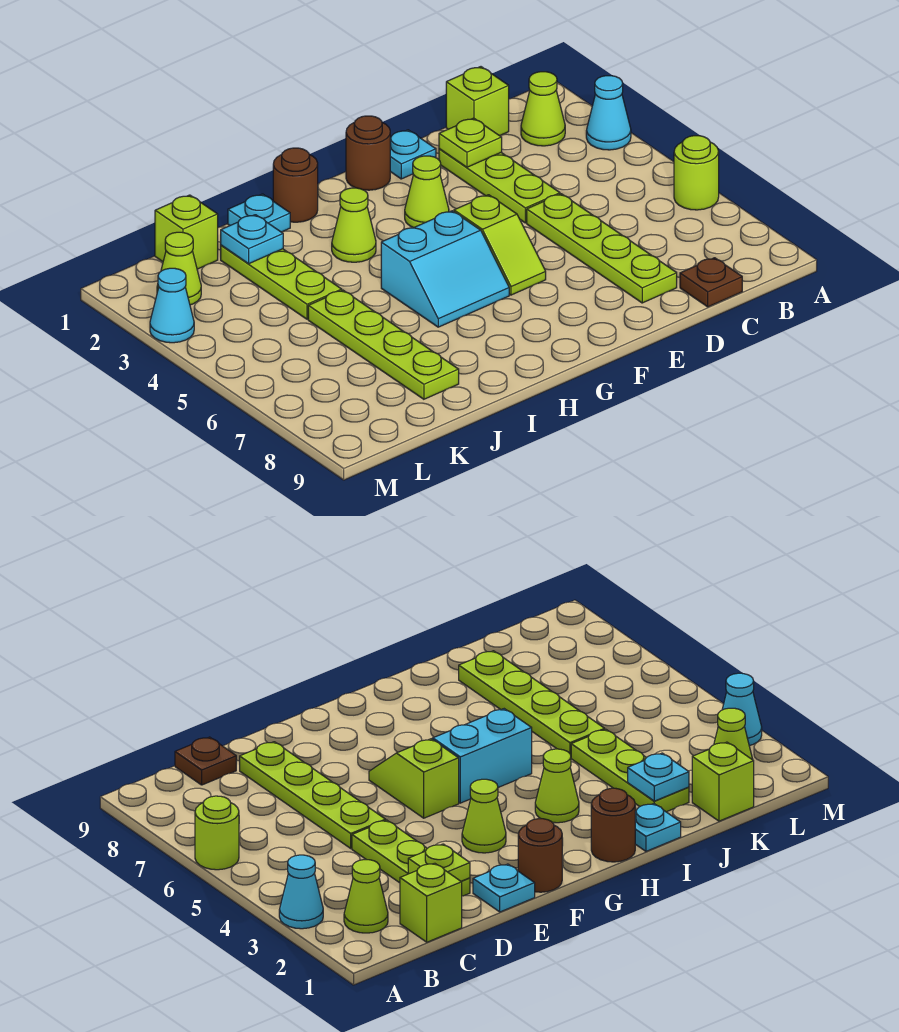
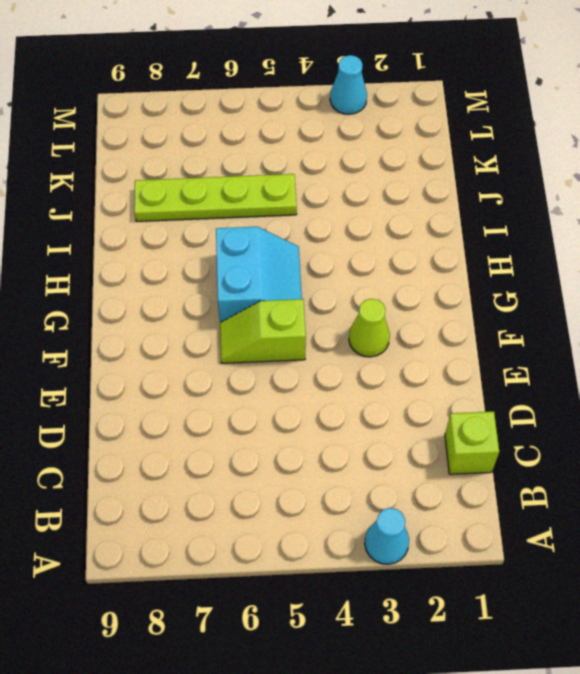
cyan 2x2 slope [216,227,302,323] -> cyan 2x2 slope turned to [381,211,509,327]
none -> lime 1x1 round brick [674,136,719,210]
none -> lime 1x1 cone [521,72,565,146]
none -> brown 1x1 plate [680,258,742,307]

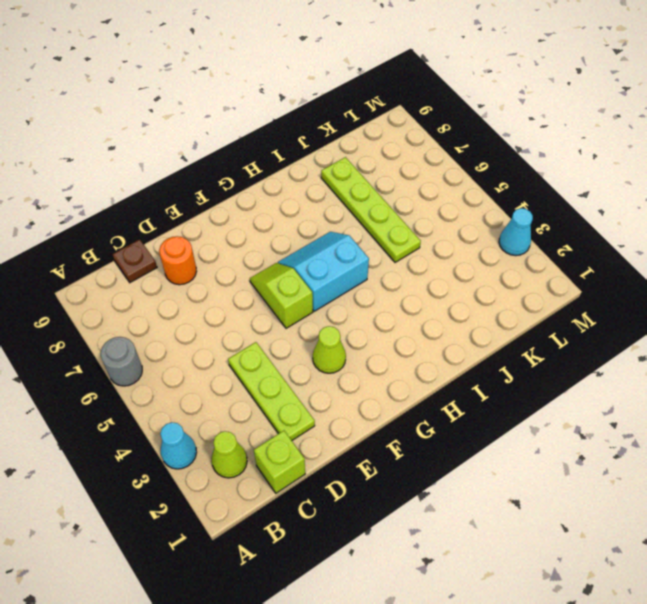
grey 1x1 round brick [101,337,142,386] -> lime 1x1 round brick [674,136,719,210]
orange 1x1 round brick [159,236,197,285] -> lime 1x4 plate [527,194,677,303]
none -> cyan 1x1 plate [390,130,436,179]
none -> brown 1x1 round brick [346,116,390,190]
none -> brown 1x1 round brick [273,148,318,222]

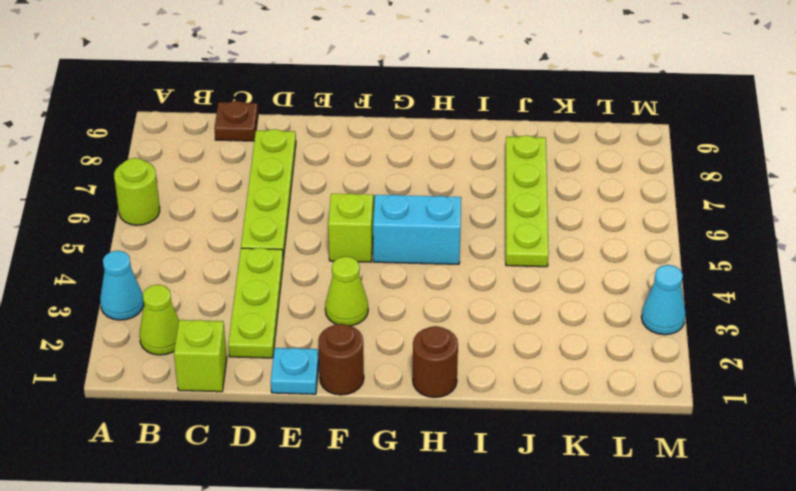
none -> lime 1x1 cone [332,188,376,262]
none -> cyan 1x1 plate [228,194,290,232]
none -> lime 1x3 plate [221,245,342,319]

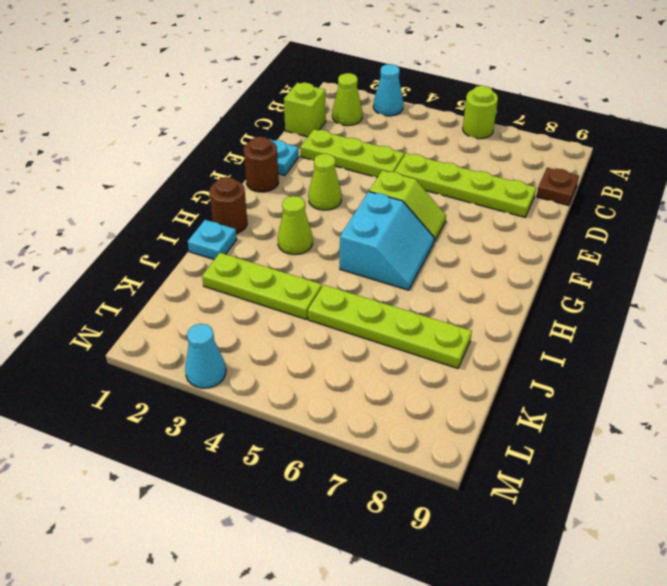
none -> lime 1x1 brick [155,195,218,269]
none -> lime 1x1 cone [157,232,201,305]
none -> lime 1x1 plate [439,118,502,167]

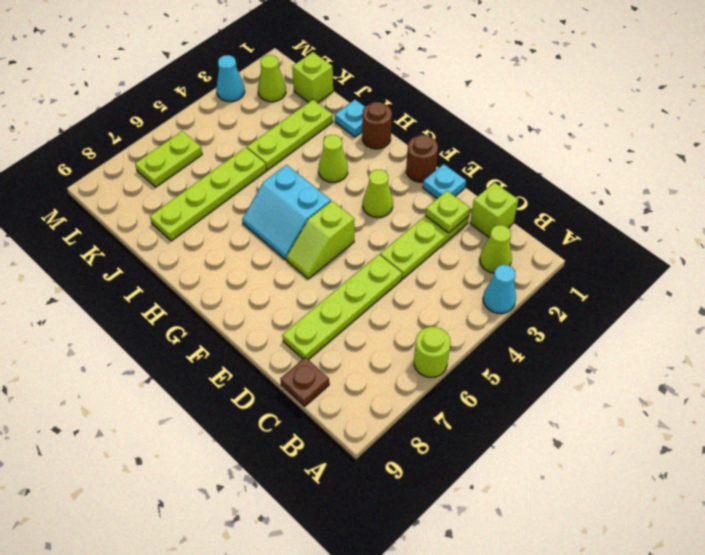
lime 1x2 plate [135,131,202,187] -> none
none -> cyan 1x1 plate [221,215,283,264]

